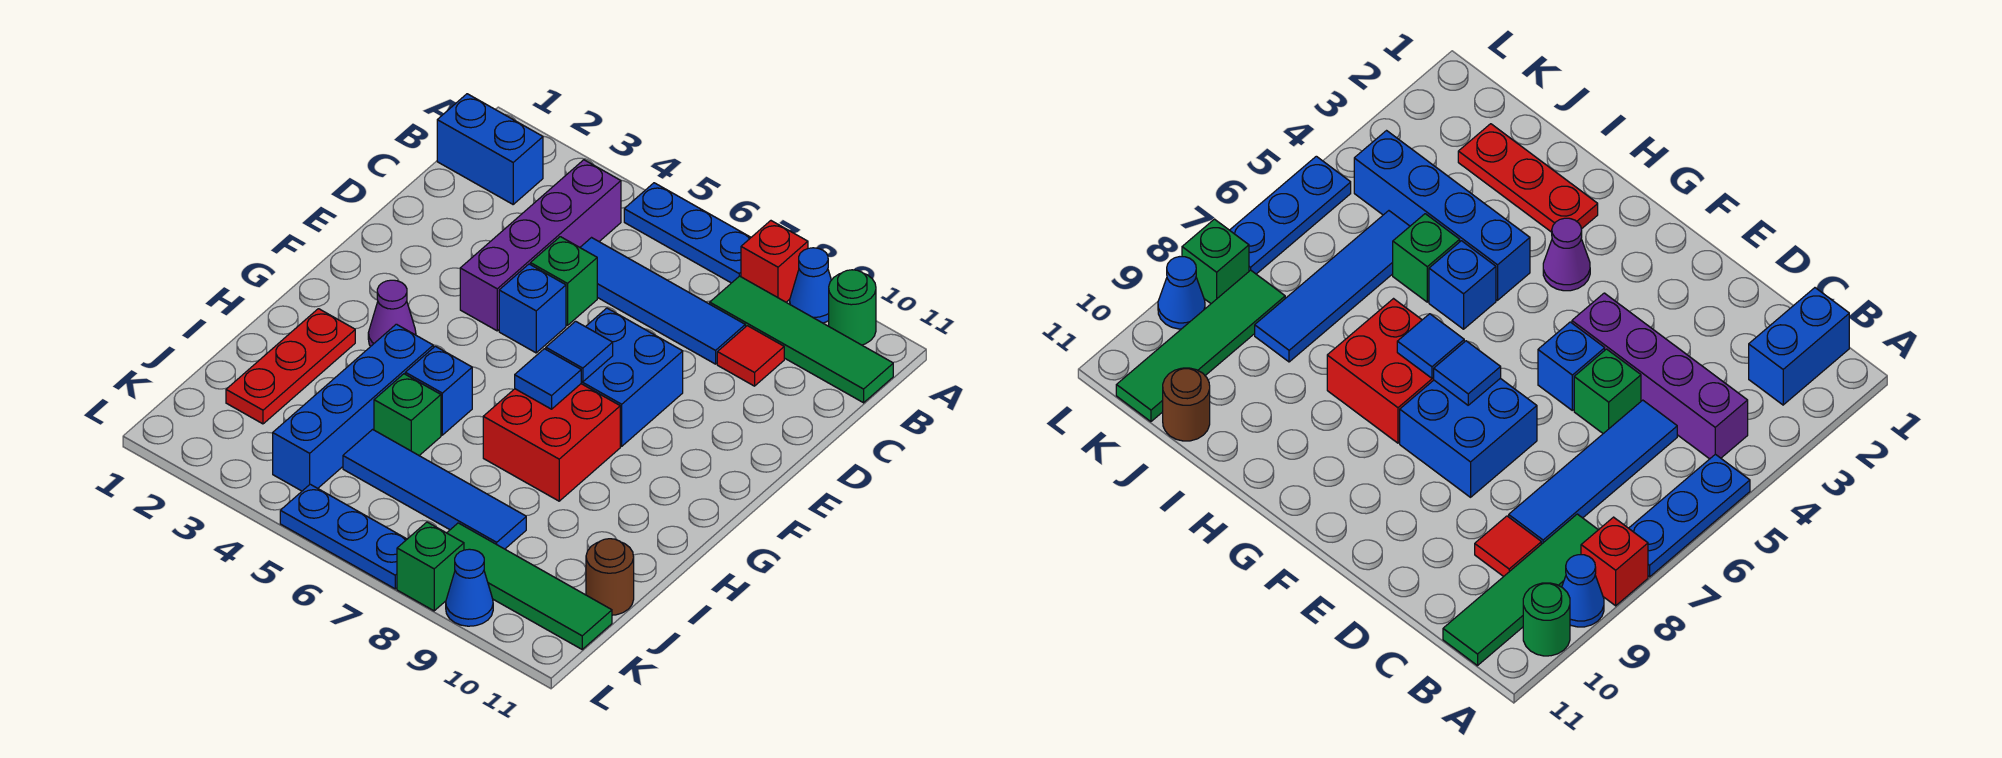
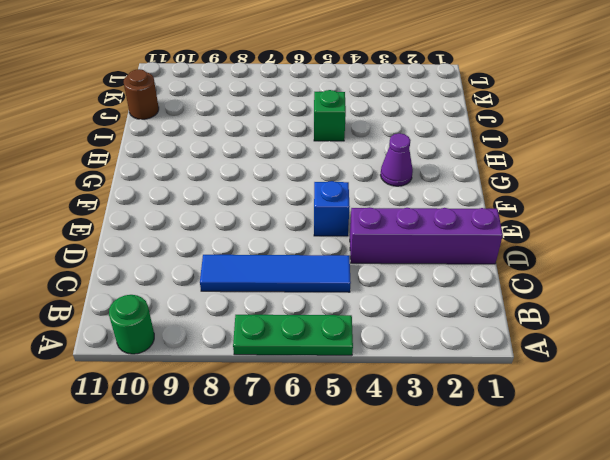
green 1x3 plate [233,315,353,355] -> blue 1x3 plate [624,183,751,283]
purple 1x4 brick [350,207,503,264] -> purple 1x4 brick turned to [460,160,621,331]
none -> red 1x1 brick [741,221,808,302]
none -> blue 1x1 cone [790,248,831,323]
none -> blue 1x2 brick [437,94,543,204]

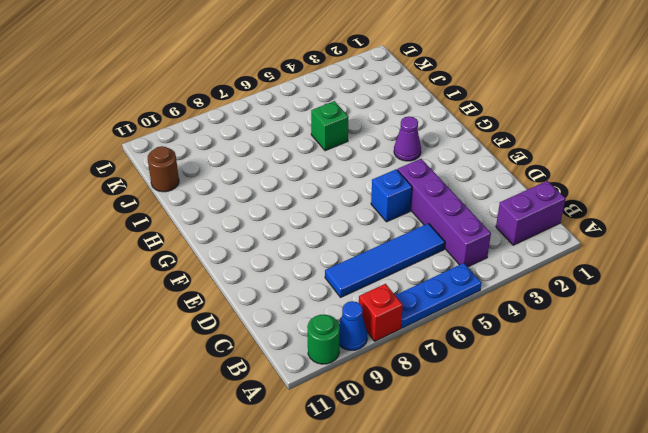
purple 1x2 brick [496,181,566,245] -> blue 1x2 brick [437,94,543,204]
none -> green 1x4 tile [710,276,893,403]
none -> red 1x1 tile [717,326,784,386]
none -> green 1x1 brick [530,237,597,325]

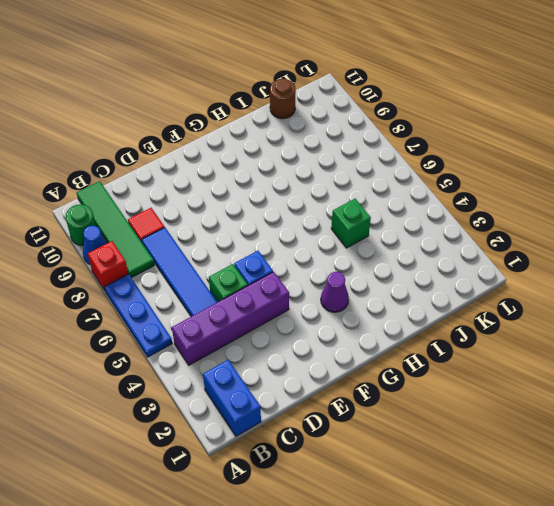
none -> blue 2x2 brick [581,308,683,446]
none -> red 2x2 brick [483,384,620,501]
none -> red 1x3 plate [226,309,355,424]

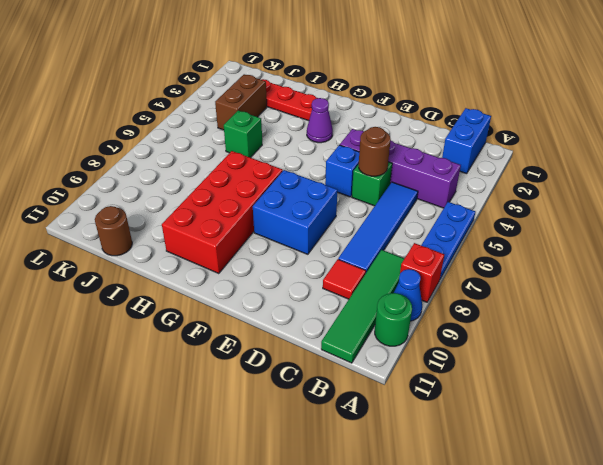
brown 1x1 round brick [359,127,391,176] -> none
red 2x4 brick [162,151,283,274] -> red 2x2 brick [483,384,620,501]
brown 1x2 brick [215,74,267,130] -> blue 1x4 brick [273,324,433,491]
none -> blue 1x1 brick [405,346,472,435]
none -> blue 1x4 tile [343,429,526,549]
none -> green 1x4 tile [447,523,612,649]

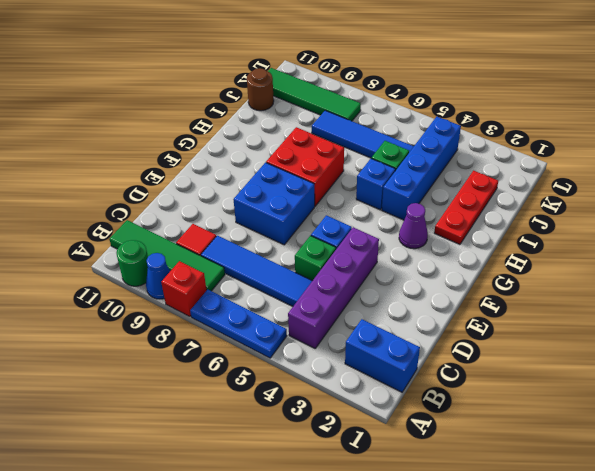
none -> blue 1x3 plate [280,484,407,589]
none -> green 1x1 brick [397,522,464,611]
none -> blue 1x1 cone [446,549,493,626]

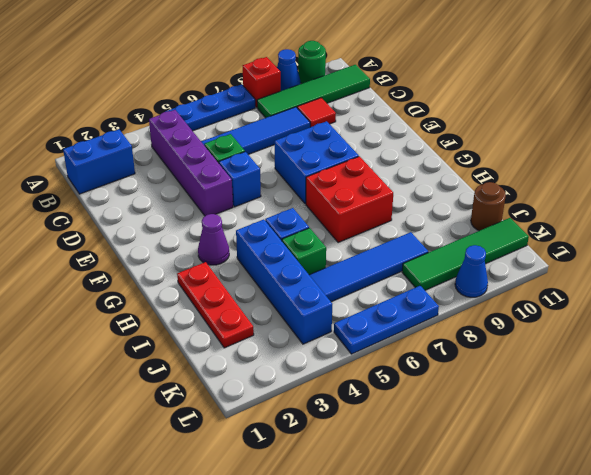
none -> green 1x1 brick [397,522,464,611]
none -> blue 1x1 tile [546,321,613,382]
none -> blue 1x1 tile [515,349,581,409]

